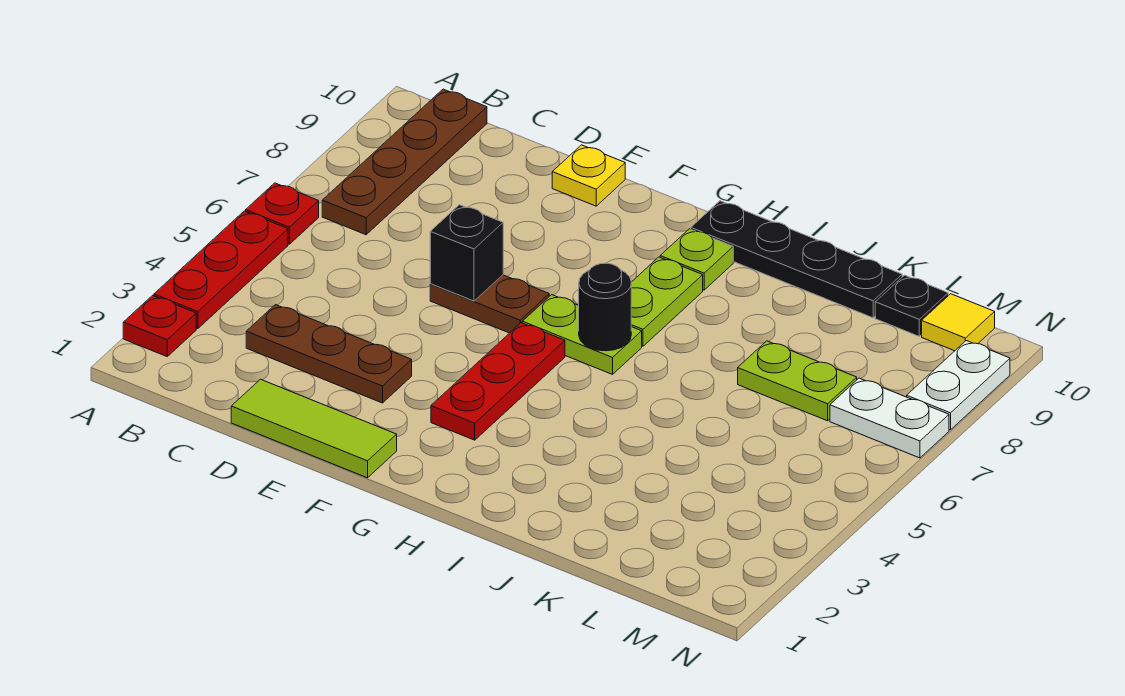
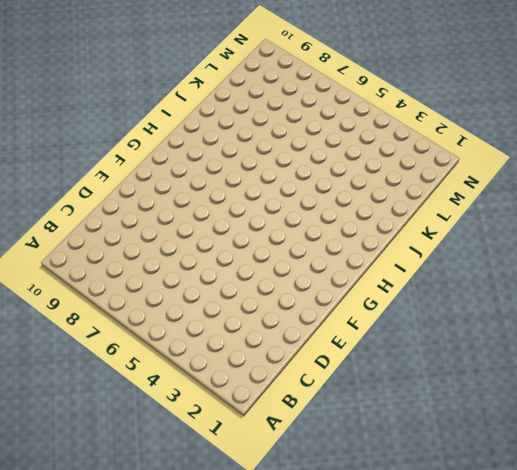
none -> red 1x1 plate [123,295,196,356]
none -> red 1x3 plate [154,211,288,329]
none -> red 1x1 plate [246,183,319,244]

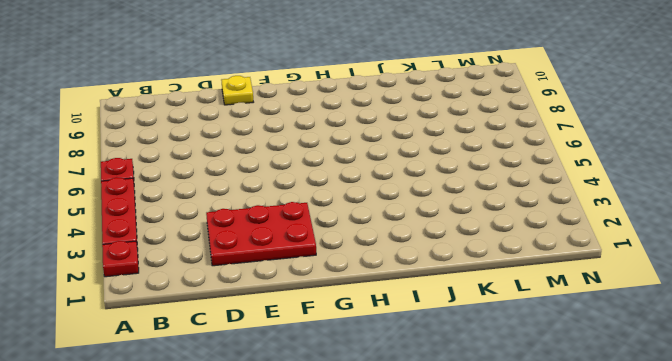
red 2x3 plate [206,202,316,266] -> brown 1x3 plate [246,305,412,403]
none -> brown 1x4 plate [322,89,487,235]
none -> lime 1x3 tile [231,379,397,478]
none -> brown 1x2 plate [430,275,549,333]

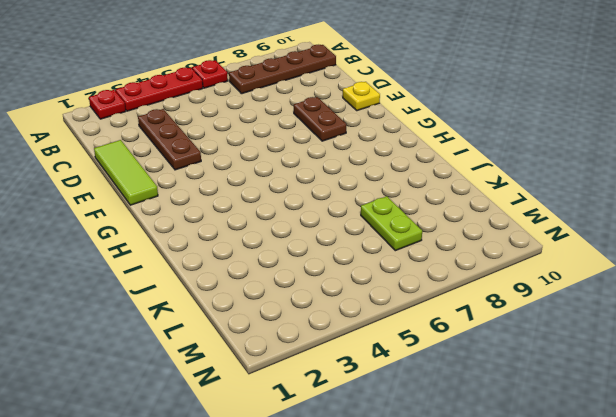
brown 1x2 plate [294,97,346,141] -> brown 1x2 plate moved to [430,275,549,333]
none -> red 1x3 plate [431,323,565,440]
none -> lime 1x2 plate [522,295,642,374]
none -> lime 1x2 plate [631,257,703,346]

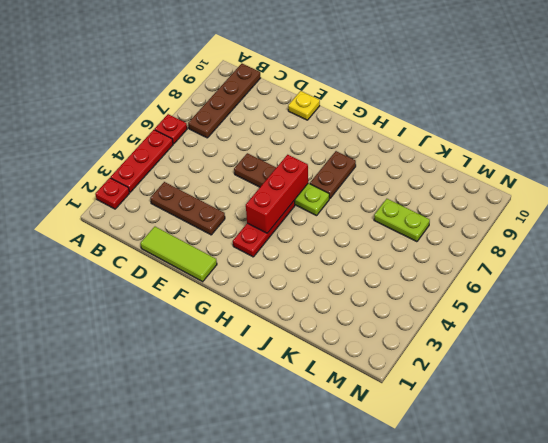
red 1x3 brick [246,155,308,233] -> none
brown 1x2 plate [310,151,356,199] -> lime 1x2 plate [631,257,703,346]
none -> lime 1x1 plate [660,229,733,290]
none -> black 1x4 plate [691,201,902,318]
none -> black 1x1 plate [875,275,948,336]

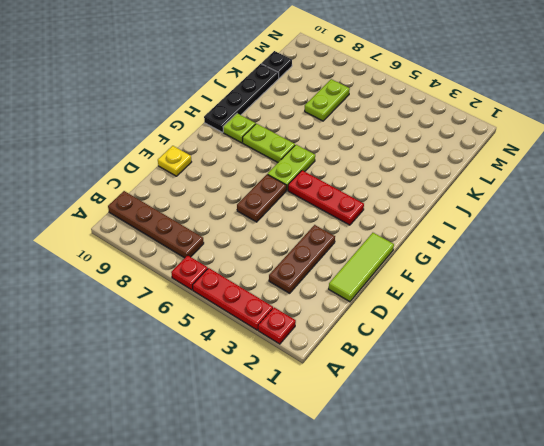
none -> white 1x2 plate [830,378,949,458]
none -> yellow 1x1 tile [922,294,995,351]
none -> white 1x2 plate [907,341,1010,430]

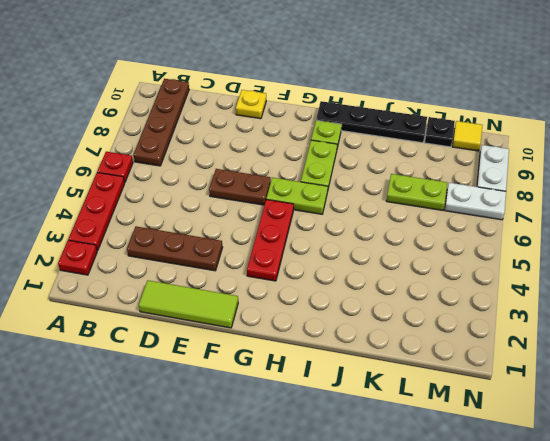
none -> black 1x1 brick [430,205,503,301]
none -> black 1x1 round brick [579,263,631,351]

